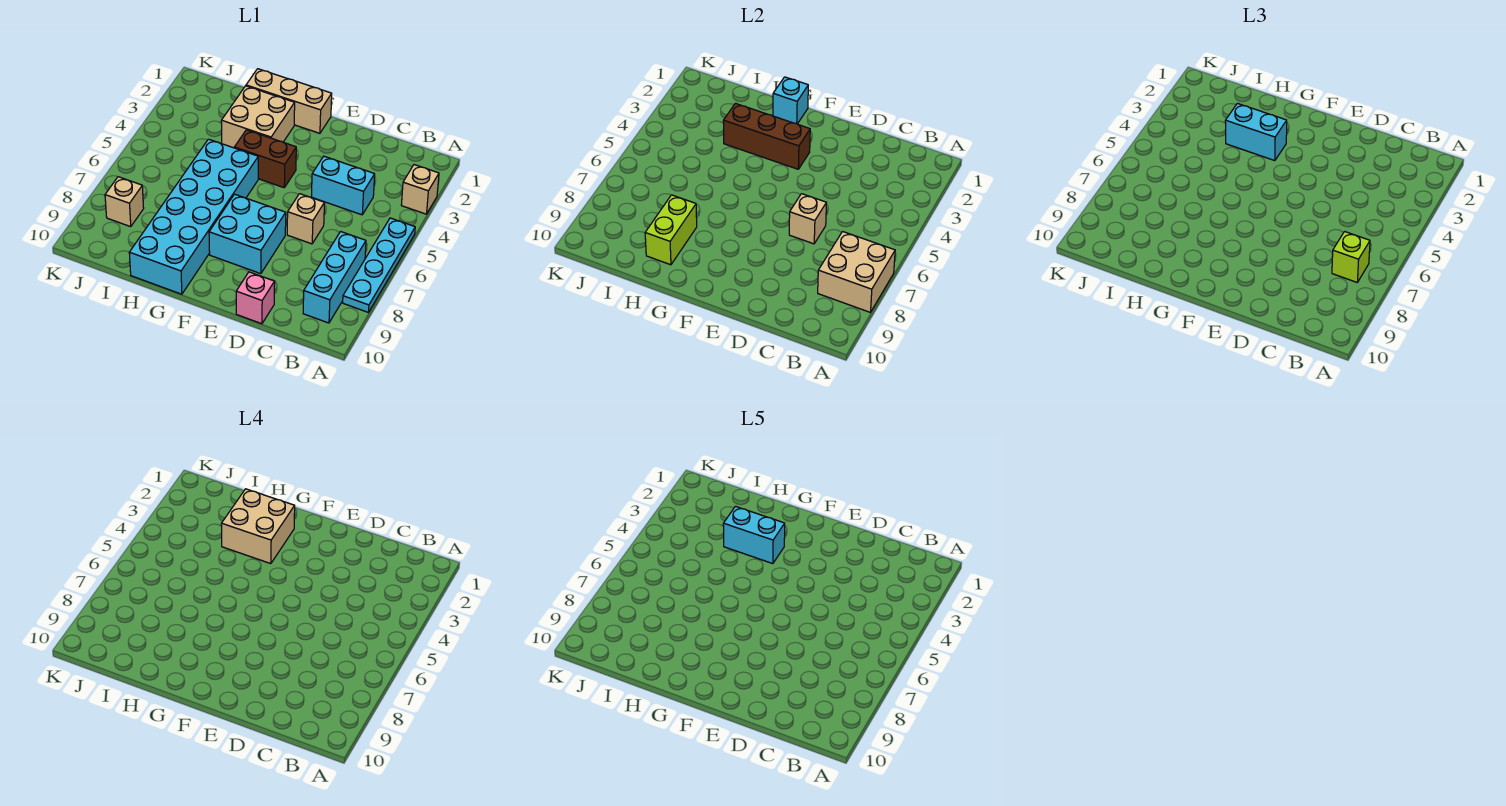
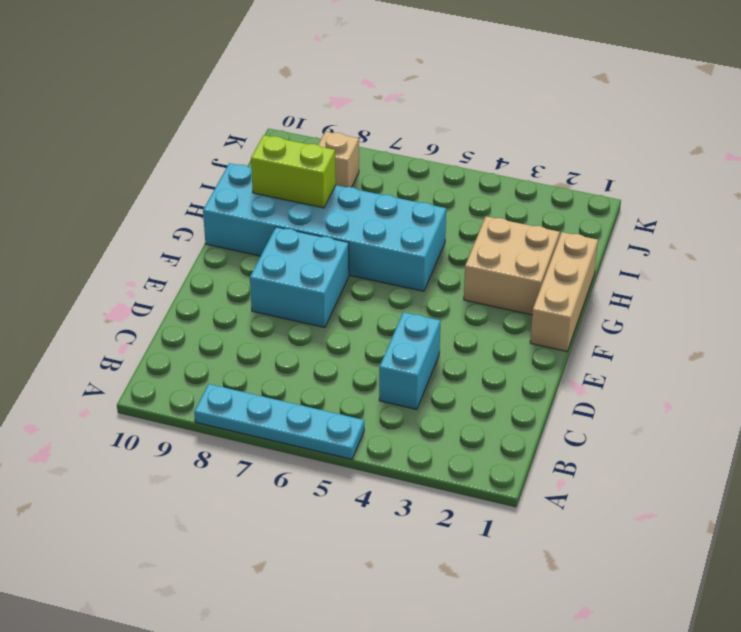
none -> tan 1x1 brick [401,165,439,214]
none -> cyan 1x3 brick [303,232,366,323]
none -> tan 1x1 brick [287,194,324,244]

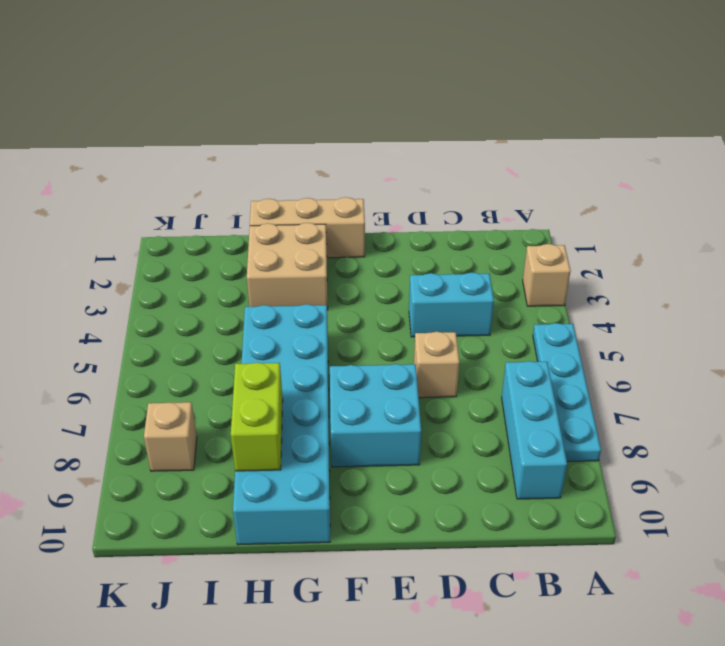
none -> pink 1x1 brick [236,272,275,324]
none -> brown 1x2 brick [234,130,296,188]
none -> tan 2x2 brick [818,232,895,312]

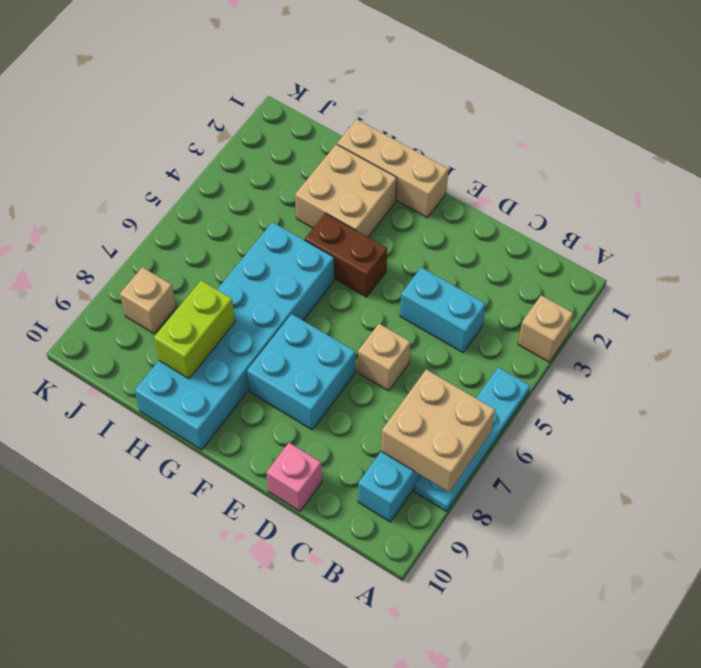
none -> tan 1x1 brick [789,194,826,244]
none -> brown 1x3 brick [723,103,810,169]
none -> cyan 1x1 brick [773,77,808,124]

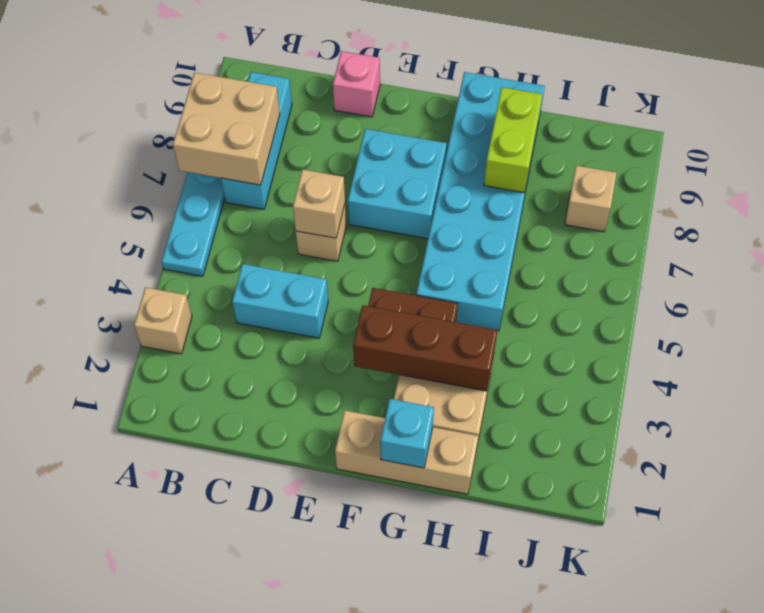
none -> lime 1x1 brick [1332,232,1370,282]
none -> cyan 1x2 brick [1225,103,1287,161]
none -> tan 2x2 brick [221,489,295,564]

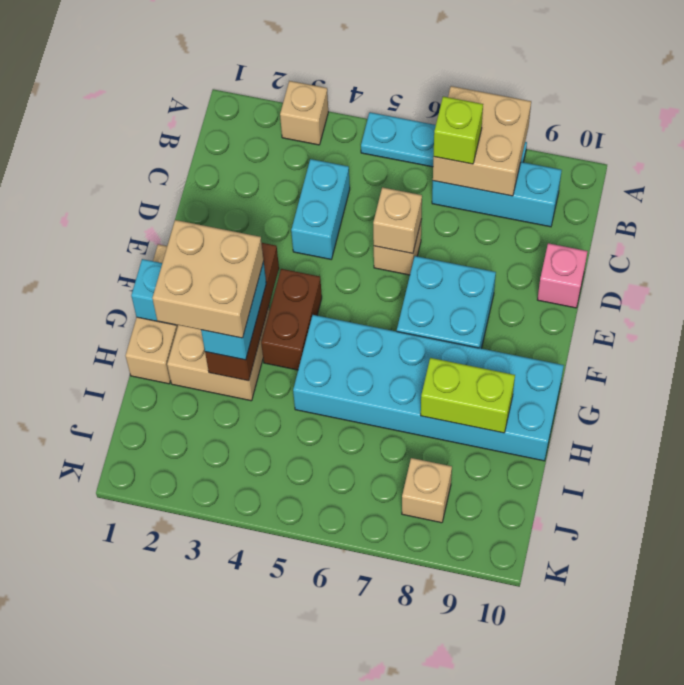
none -> cyan 1x2 brick [723,506,785,564]

